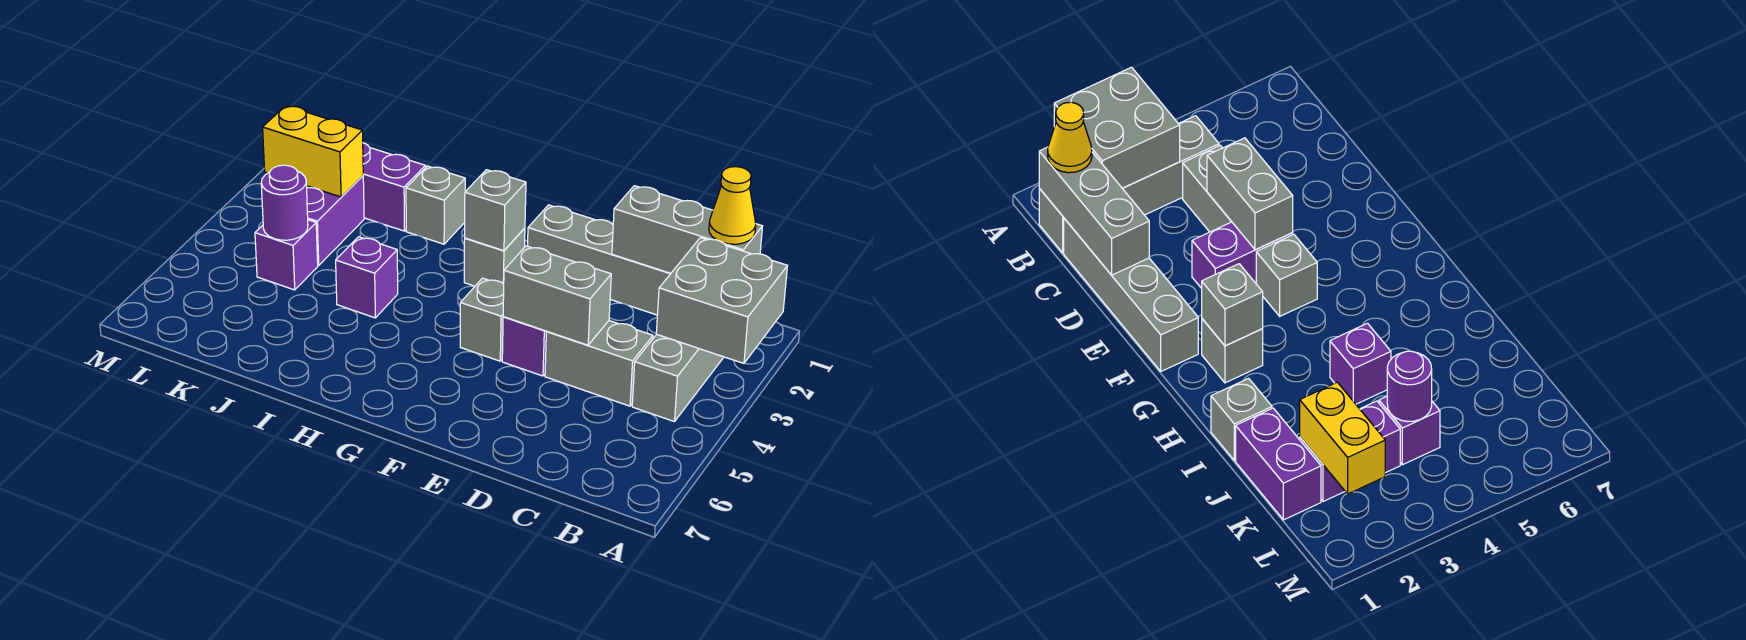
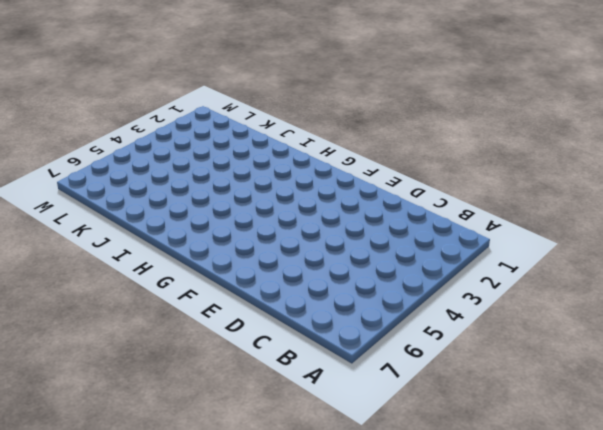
none -> grey 1x4 brick [632,335,724,422]
none -> grey 1x4 brick [528,205,671,315]
none -> grey 1x2 brick [545,321,653,406]

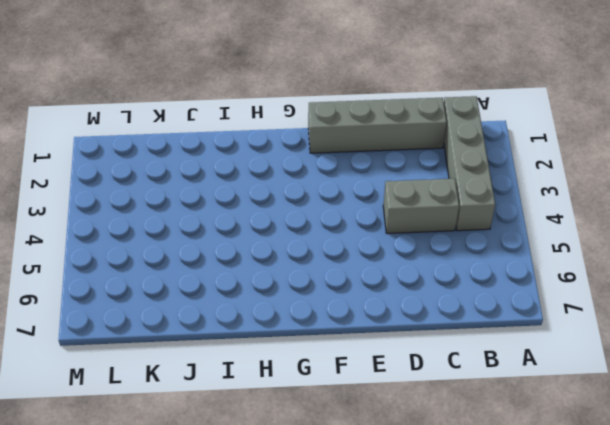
none -> purple 1x2 brick [502,317,547,376]
none -> grey 1x1 brick [460,278,504,361]
none -> grey 1x1 brick [464,228,525,286]

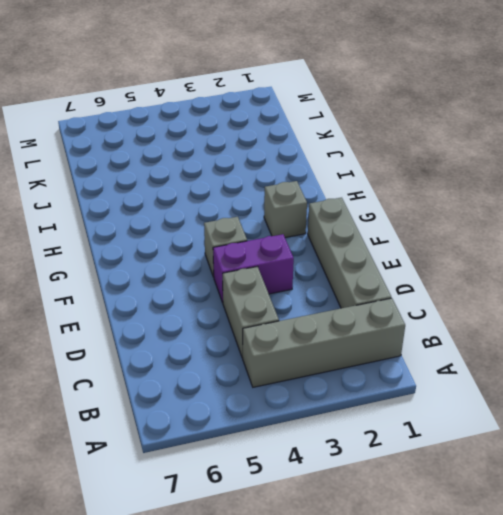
none -> grey 1x1 brick [406,166,465,244]
none -> purple 1x1 brick [336,237,398,318]
none -> purple 1x2 brick [363,143,426,231]

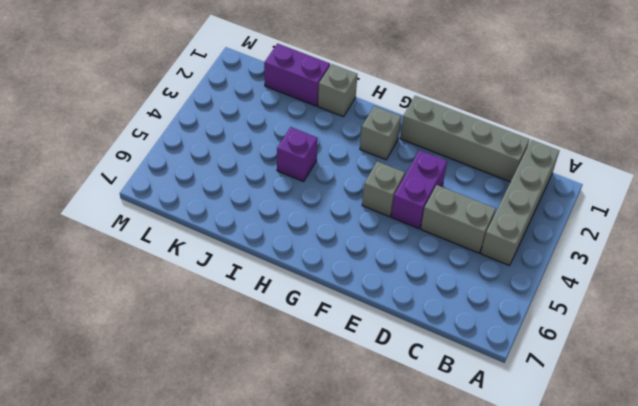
none -> purple 1x2 brick [307,176,364,265]
none -> purple 1x1 brick [255,220,318,290]
none -> grey 2x2 brick [656,238,787,363]

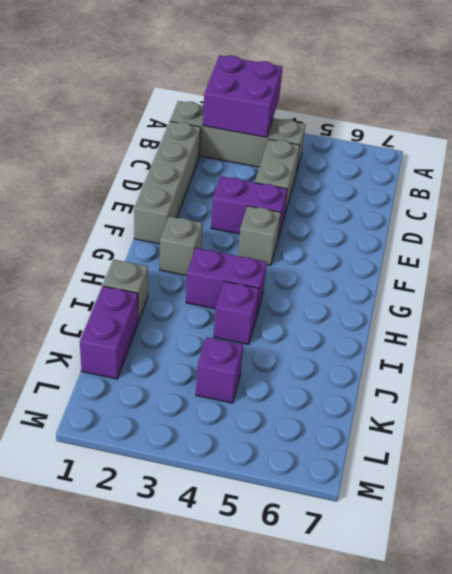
purple 2x2 brick [203,55,282,137] -> grey 2x2 brick [656,238,787,363]
purple 1x2 brick [186,248,267,317] -> purple 1x2 brick moved to [307,176,364,265]
none -> grey 1x3 brick [612,186,763,273]
none -> grey 1x2 brick [503,246,611,345]
none -> grey 1x1 brick [465,170,526,251]

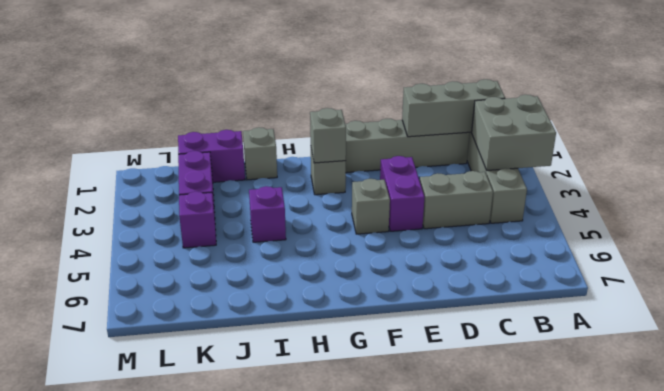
none -> grey 1x2 brick [503,246,611,345]
none -> yellow 1x2 brick [263,106,363,197]
none -> purple 1x1 round brick [261,165,308,240]

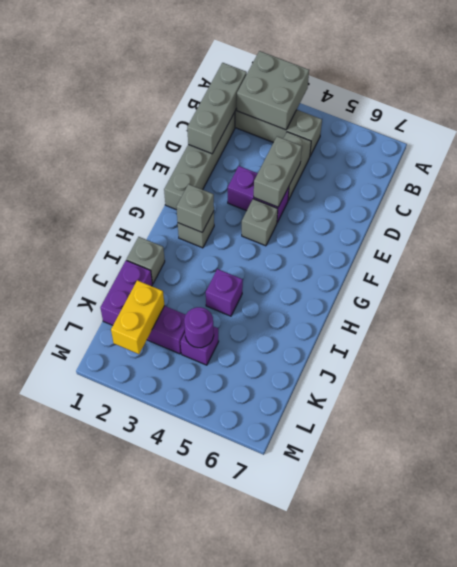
none -> yellow 1x1 cone [709,167,756,244]

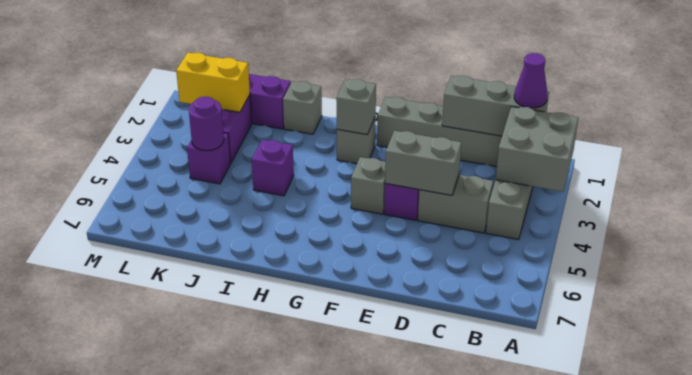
purple 1x1 cone [514,53,547,108] -> yellow 1x1 cone [709,167,756,244]

